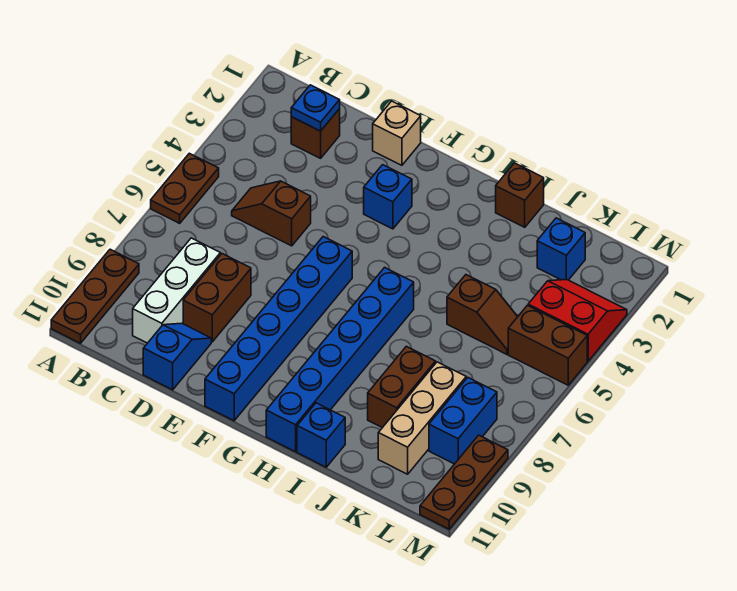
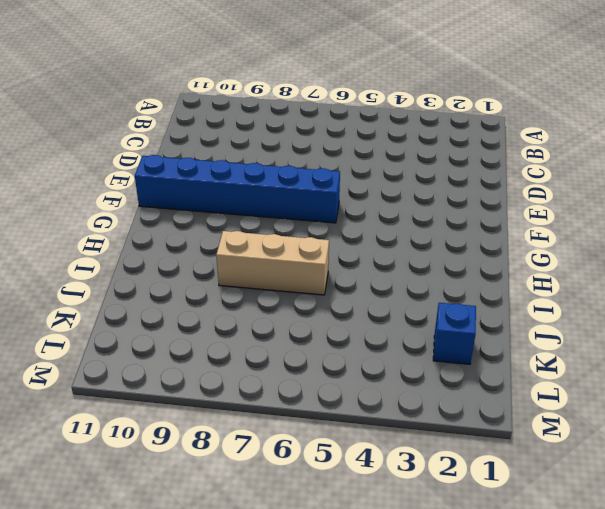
tan 1x3 brick [216,231,329,295] -> tan 1x3 brick moved to [378,362,466,474]
none -> brown 1x2 plate [151,153,219,223]
none -> brown 1x3 plate [51,249,139,343]
none -> brown 1x1 brick [291,109,340,158]

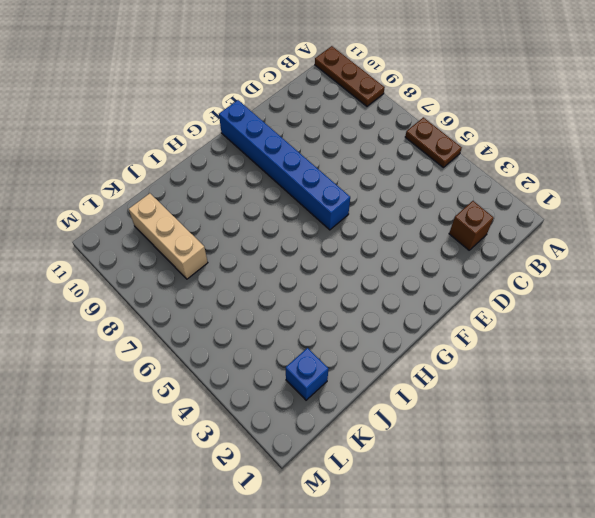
none -> brown 1x2 slope [232,181,311,246]
none -> white 1x3 brick [133,238,220,343]
none -> brown 1x2 brick [183,254,251,342]

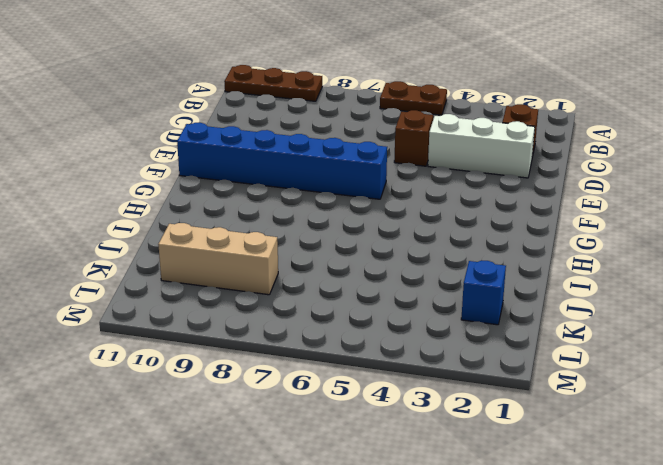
white 1x3 brick [428,114,535,178] -> white 1x3 brick moved to [133,238,220,343]
none -> brown 1x2 brick [183,254,251,342]
none -> blue 1x2 slope [143,323,211,390]
none -> tan 1x1 brick [373,101,421,165]

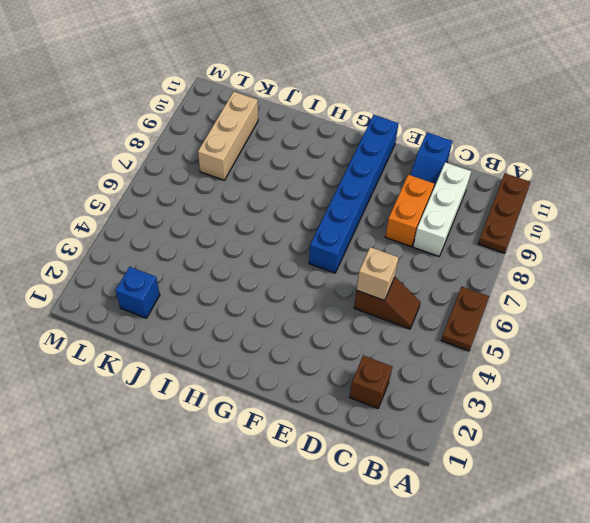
tan 1x1 brick [357,247,399,301] -> tan 1x1 brick moved to [373,101,421,165]
orange 1x2 brick [385,175,434,246] -> brown 1x2 brick [183,254,251,342]
none -> blue 1x1 brick [364,165,412,229]
none -> blue 1x6 brick [266,267,414,452]
none -> brown 1x1 brick [496,163,544,227]

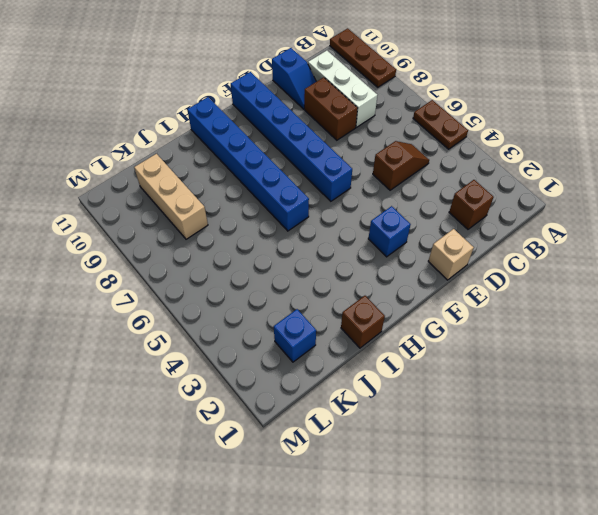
none -> blue 1x1 brick [297,403,345,467]
none -> brown 1x2 slope [447,275,518,354]
none -> brown 1x2 brick [368,346,436,428]

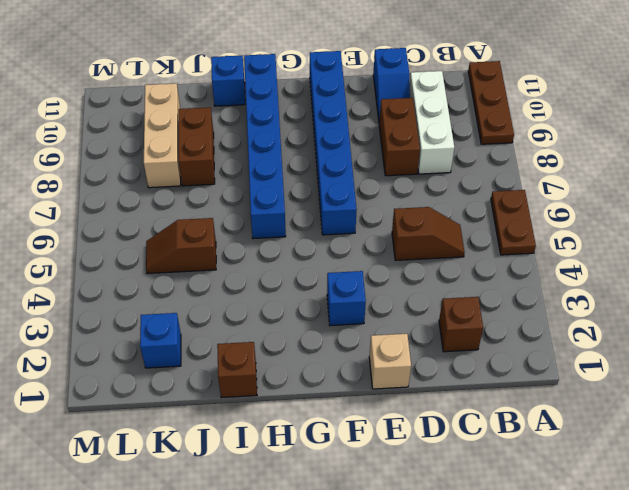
none -> red 2x2 slope [528,279,627,361]
none -> brown 1x2 brick [508,305,587,385]
none -> blue 1x2 brick [429,378,497,464]

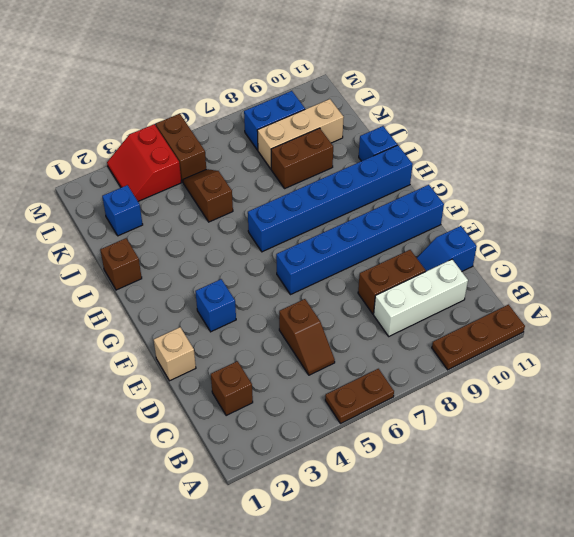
none -> brown 1x3 plate [420,435,508,529]
none -> blue 1x1 plate [291,85,340,131]

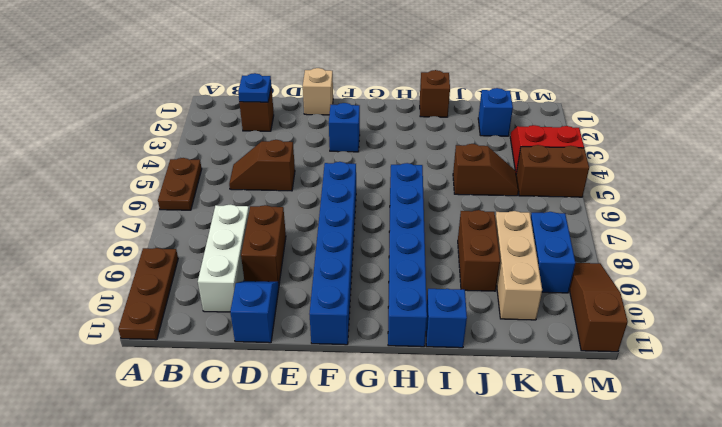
brown 1x3 slope [569,263,628,352] -> brown 1x3 plate [420,435,508,529]

